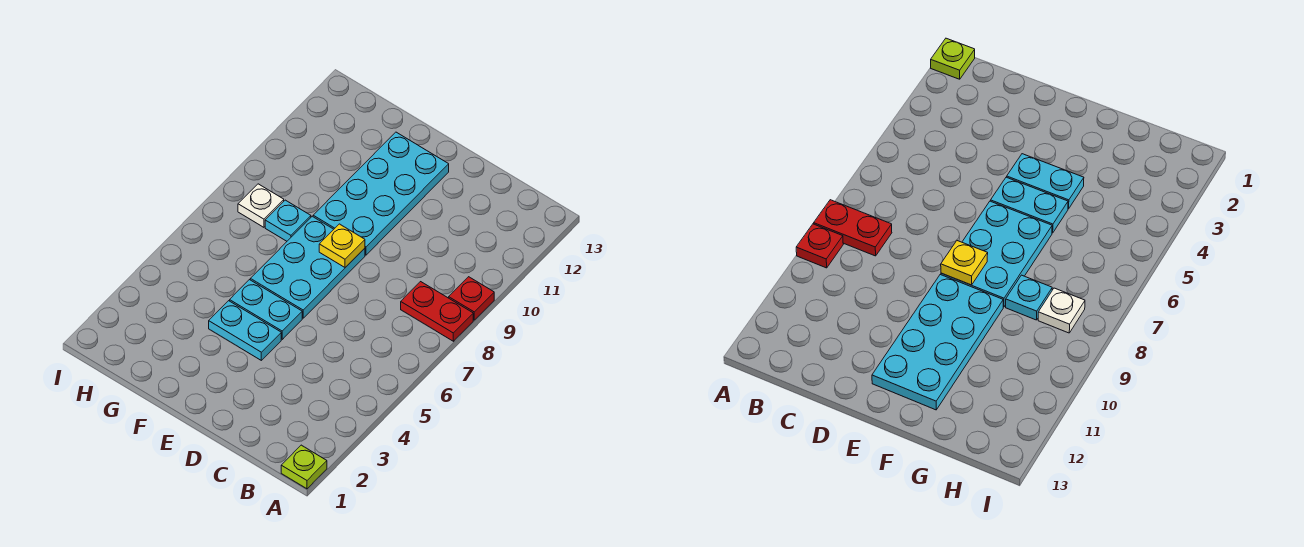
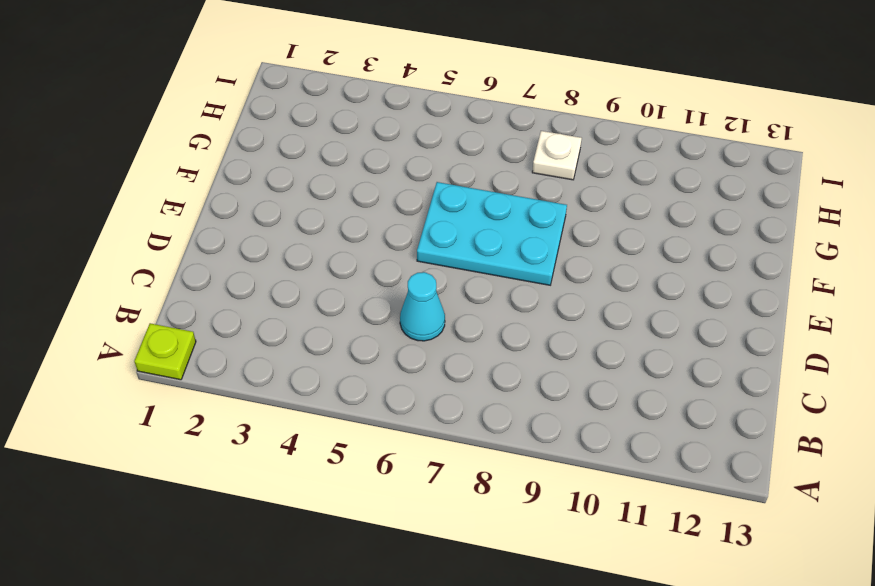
cyan 1x1 cone [400,272,445,341] -> none
none -> red 1x2 plate [401,282,473,341]
none -> red 1x1 plate [449,277,494,320]

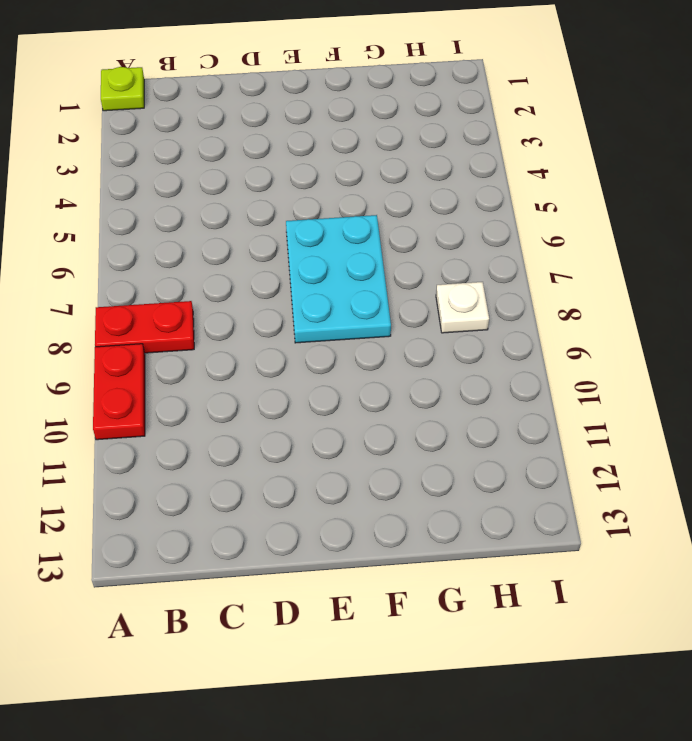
red 1x2 plate [93,344,145,440] -> red 1x1 plate [449,277,494,320]
none -> cyan 1x2 plate [209,301,281,360]
none -> cyan 1x2 plate [230,280,302,339]

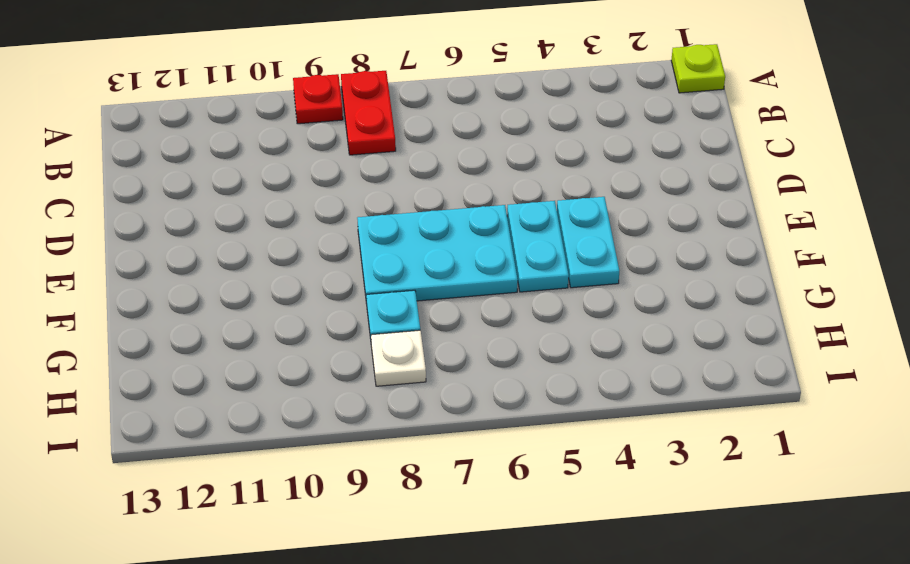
none -> cyan 2x4 plate [313,132,449,255]
none -> yellow 1x1 plate [319,224,365,267]

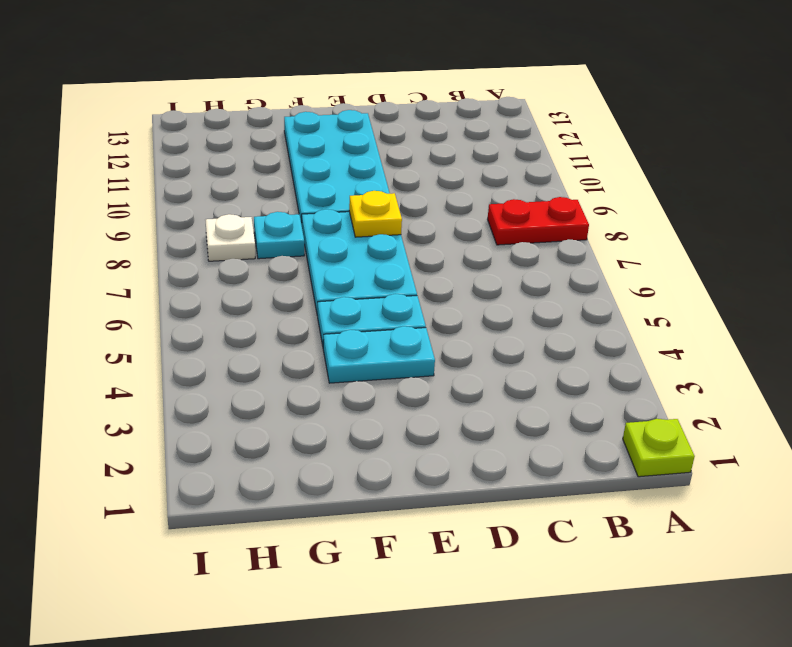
none -> red 1x1 plate [449,277,494,320]

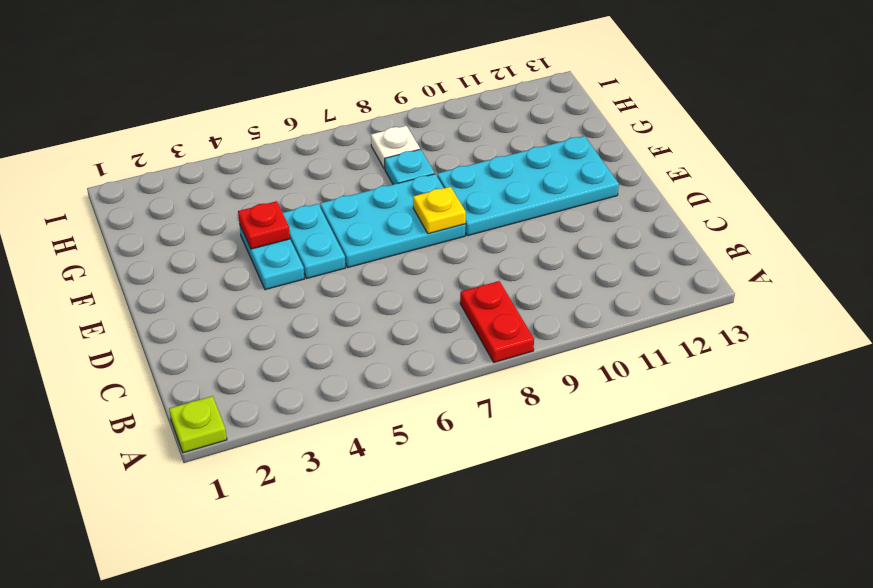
red 1x1 plate [238,201,290,249] -> red 1x1 plate moved to [449,277,494,320]

